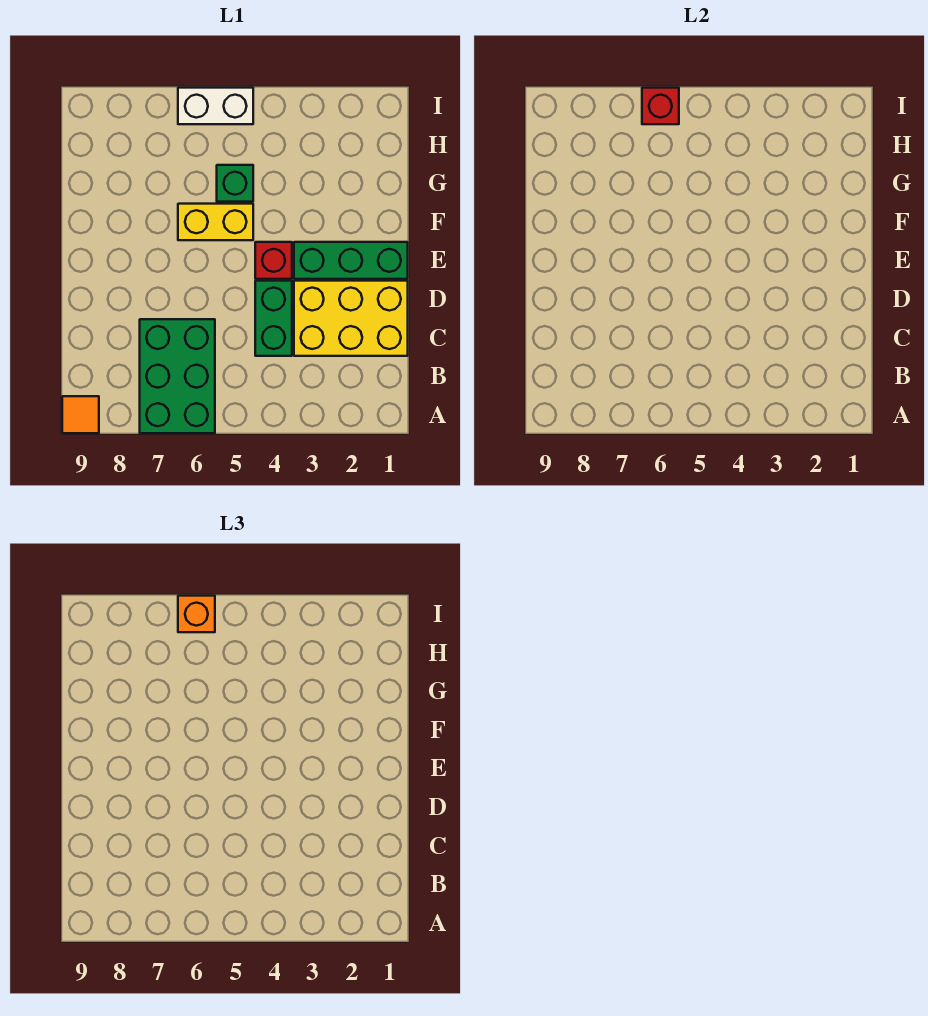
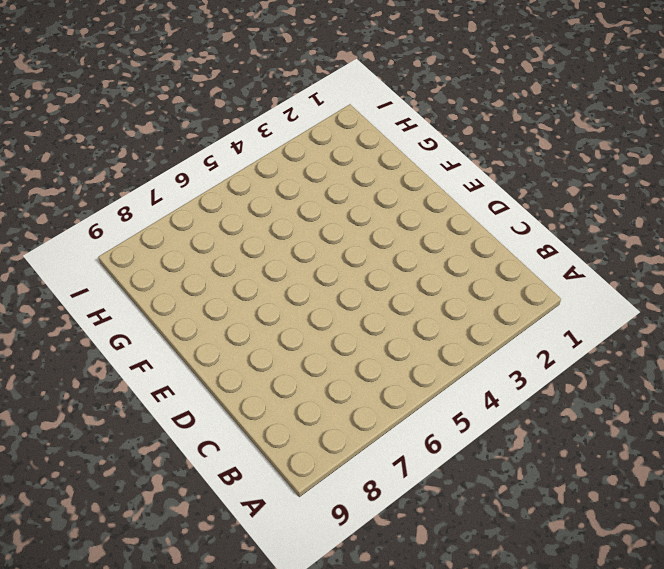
none -> green 2x3 brick [140,319,215,433]
none -> orange 1x1 tile [62,396,99,433]

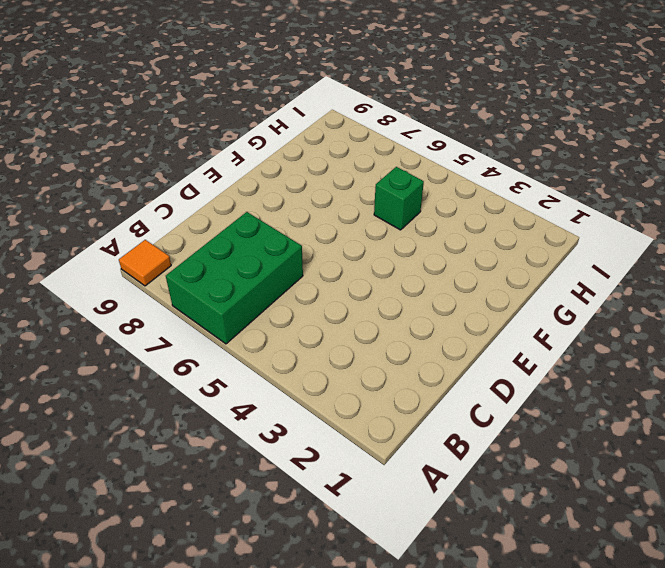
none -> yellow 2x3 brick [294,281,408,356]
none -> green 1x2 brick [255,281,292,356]

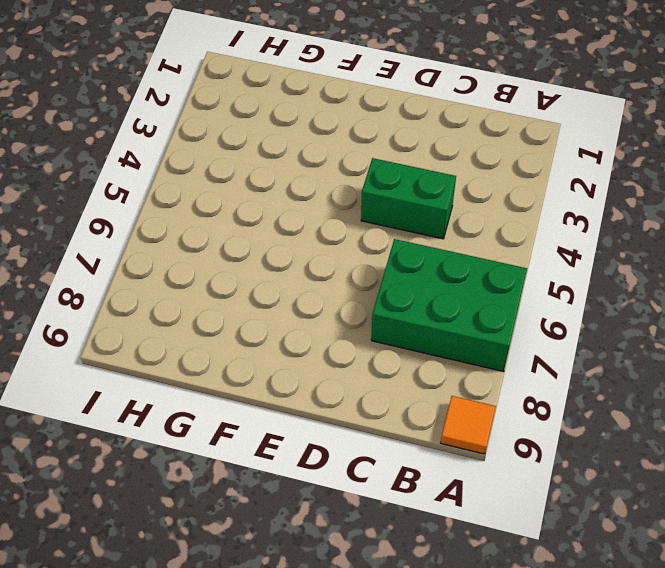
none -> yellow 2x3 brick [294,281,408,356]
none -> green 1x3 brick [294,242,408,279]

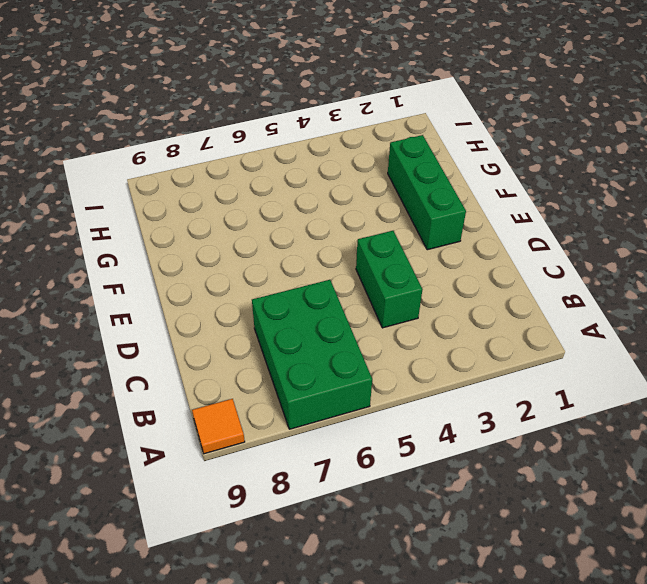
green 1x3 brick [388,135,466,250] -> green 1x3 brick turned to [294,242,408,279]
none -> yellow 2x3 brick [294,281,408,356]
none -> red 1x1 brick [255,242,292,279]

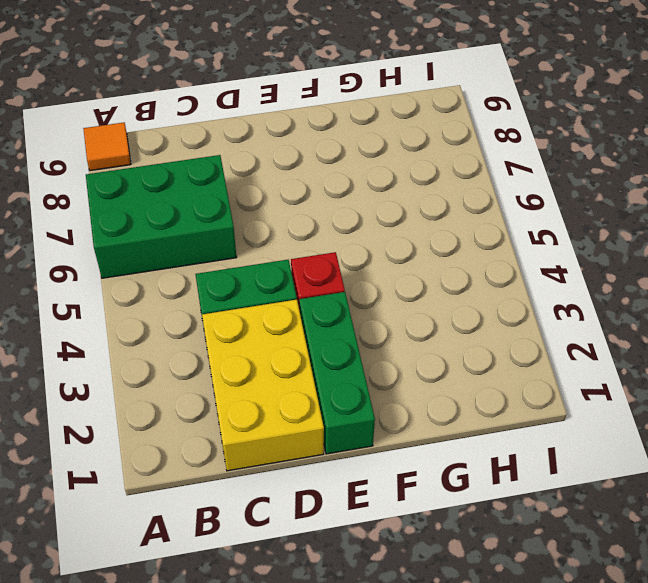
none -> yellow 1x2 brick [178,204,253,240]
none -> green 1x1 brick [217,165,253,202]

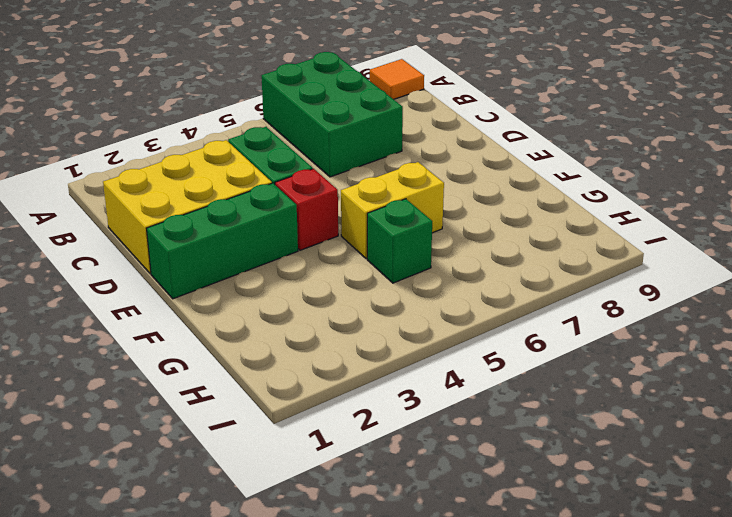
none -> white 1x2 brick [178,88,253,124]
none -> red 1x1 brick [642,88,679,124]

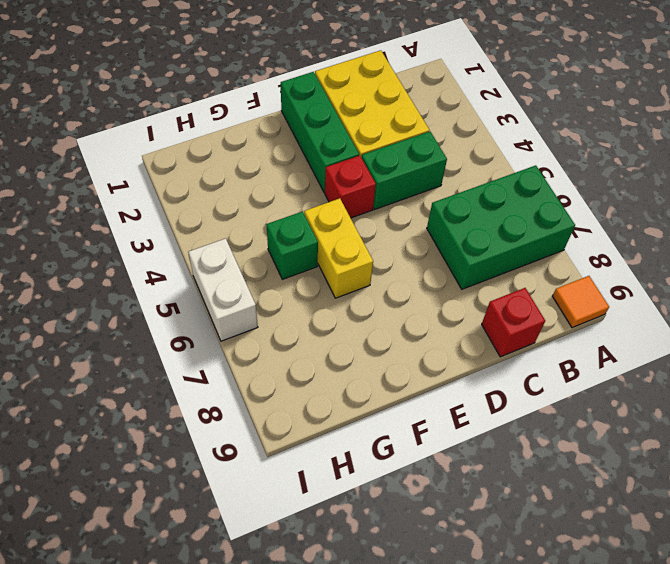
red 1x1 brick [482,288,545,357] -> red 1x1 brick moved to [642,88,679,124]
none -> orange 1x1 brick [178,596,215,632]

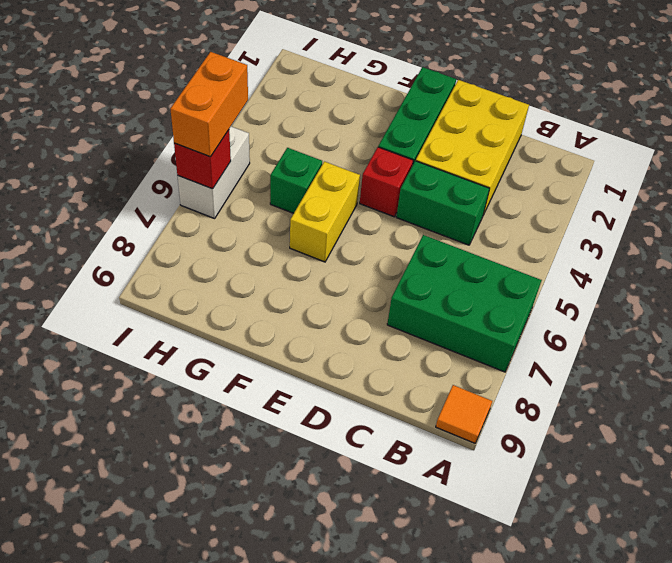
orange 1x2 brick [170,52,248,157] -> orange 1x1 brick [178,596,215,632]

